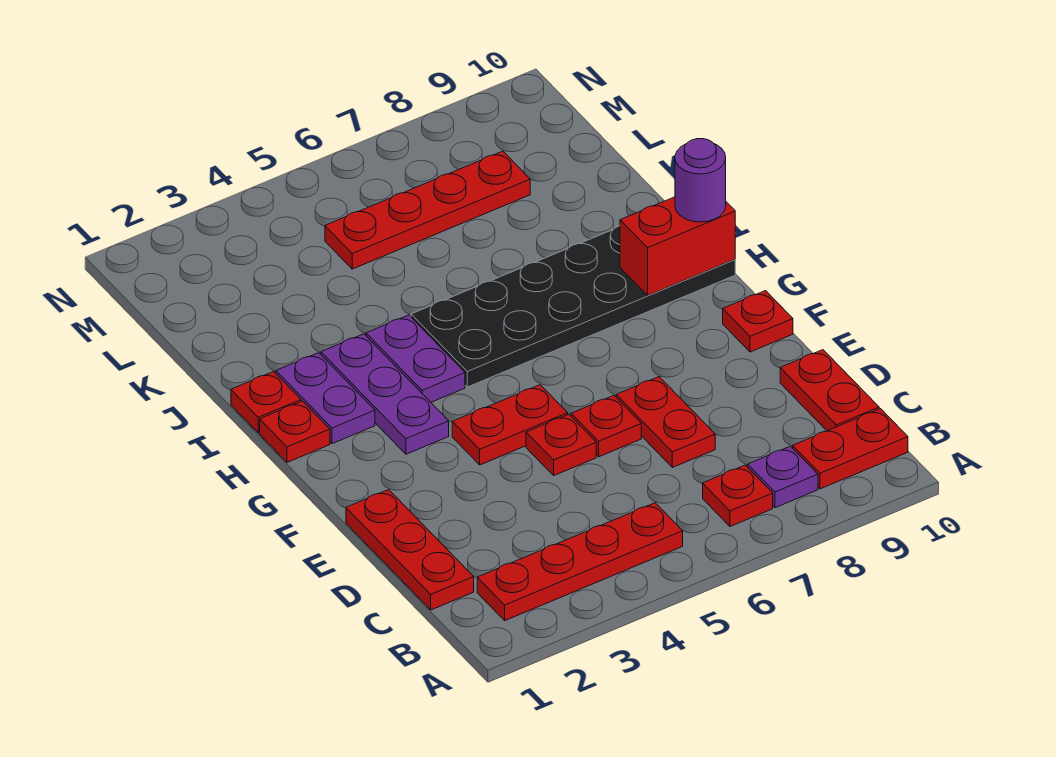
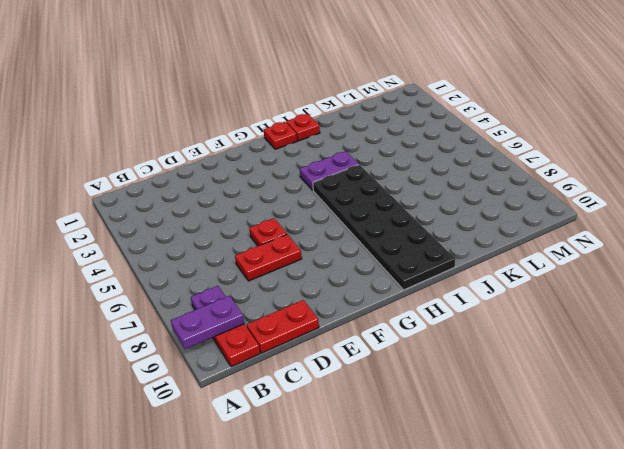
purple 1x2 plate [171,296,244,349] -> purple 1x2 plate moved to [276,353,375,444]
none -> red 1x4 plate [477,503,683,620]
none -> red 1x1 plate [703,465,773,526]
none -> red 1x3 plate [346,490,474,610]

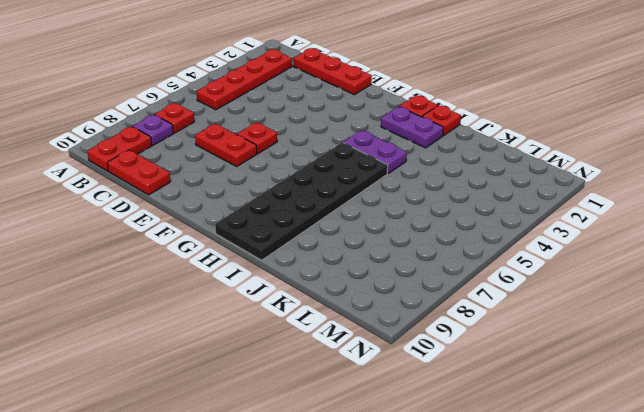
none -> red 1x1 plate [526,414,596,475]
none -> red 1x2 plate [452,385,568,465]
none -> red 1x1 plate [723,291,793,352]

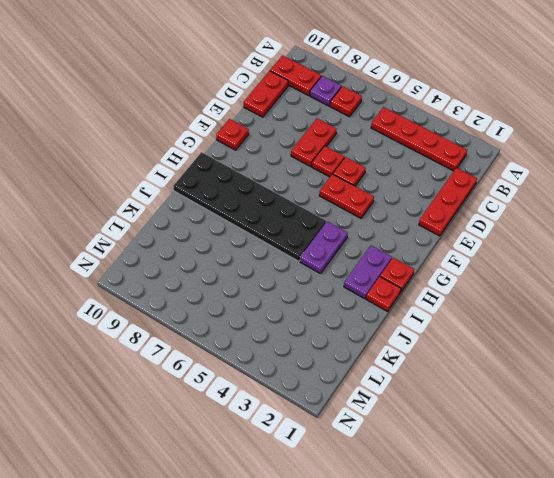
none -> purple 1x3 plate [321,334,449,454]
none -> red 1x4 plate [325,151,530,269]
none -> red 1x2 brick [620,197,735,295]

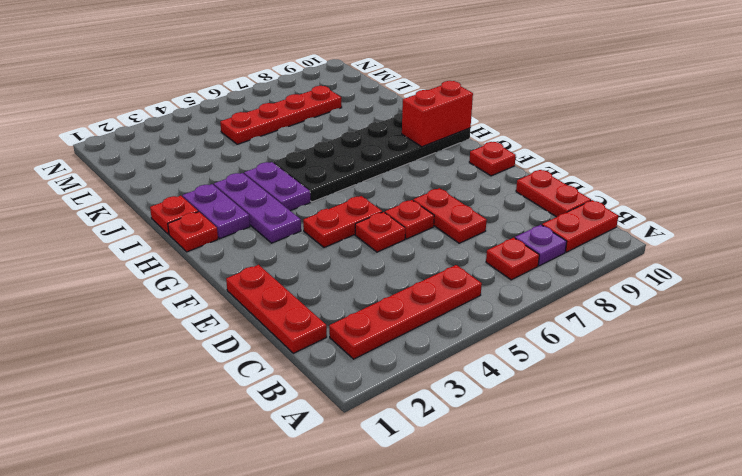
none -> purple 1x1 round brick [675,139,726,222]

